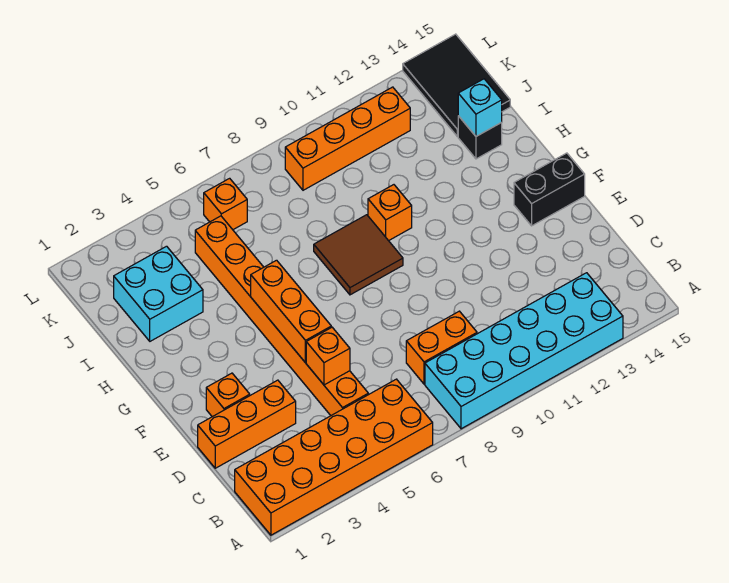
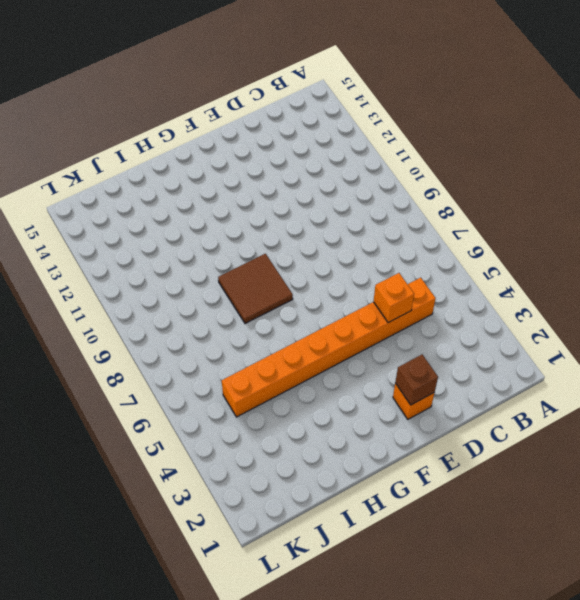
brown 1x1 brick [395,355,438,405] -> none
none -> orange 2x6 brick [235,379,433,535]
none -> cyan 2x6 brick [425,273,623,429]
none -> orange 1x2 brick [406,311,477,384]

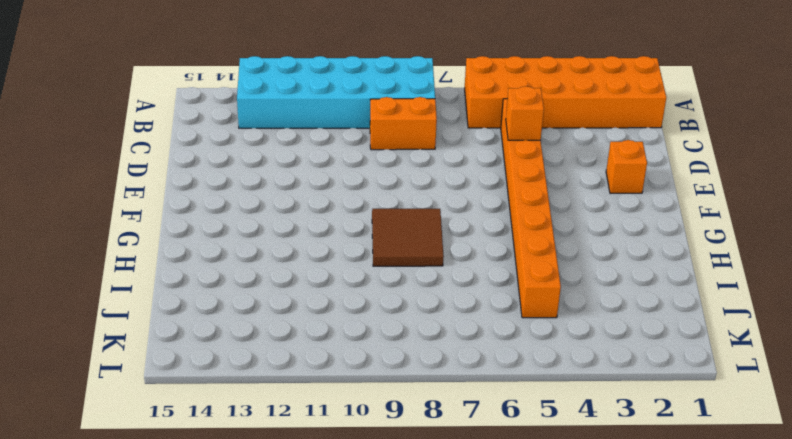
none -> orange 1x3 brick [198,380,296,468]
none -> black 1x2 brick [514,153,585,226]
none -> orange 1x1 brick [368,185,412,241]

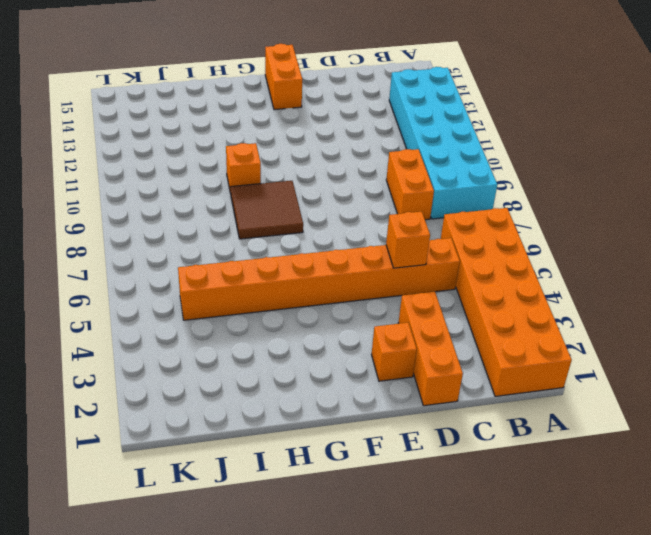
orange 1x2 brick [265,44,302,110] -> black 1x2 brick [514,153,585,226]
none -> cyan 2x2 brick [114,246,203,341]
none -> black 1x1 brick [458,116,502,159]
none -> black 2x3 tile [403,34,510,137]

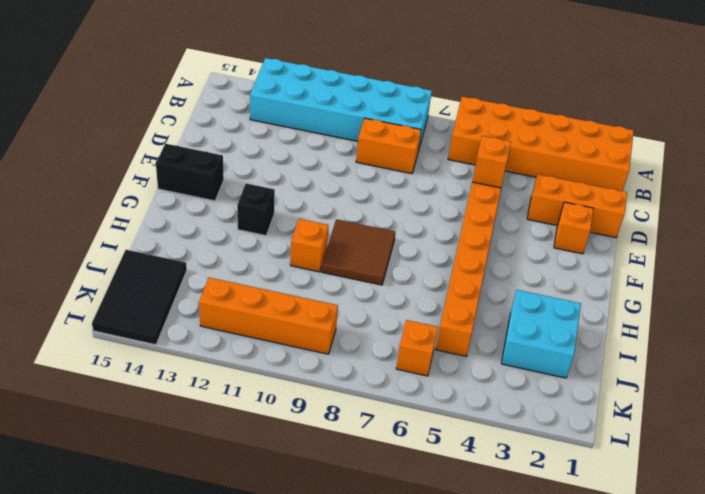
black 1x1 brick [237,184,275,236] -> black 1x1 brick moved to [458,116,502,159]
none -> orange 1x3 brick [251,260,331,363]
none -> cyan 1x1 brick [458,79,502,136]

